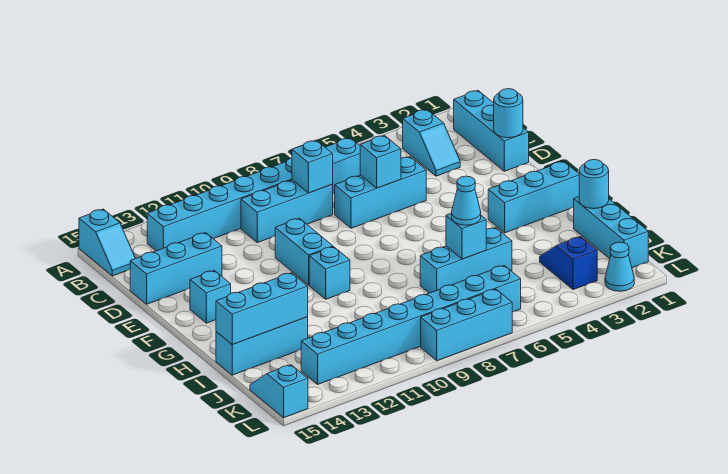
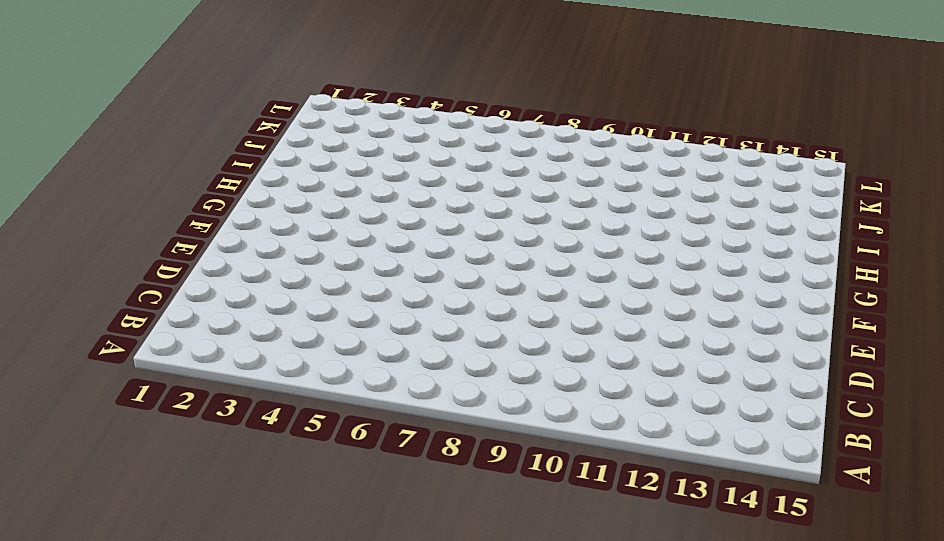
none -> cyan 1x2 slope [79,209,135,276]
none -> cyan 1x3 brick [454,91,529,171]
none -> cyan 1x2 slope [403,109,460,176]

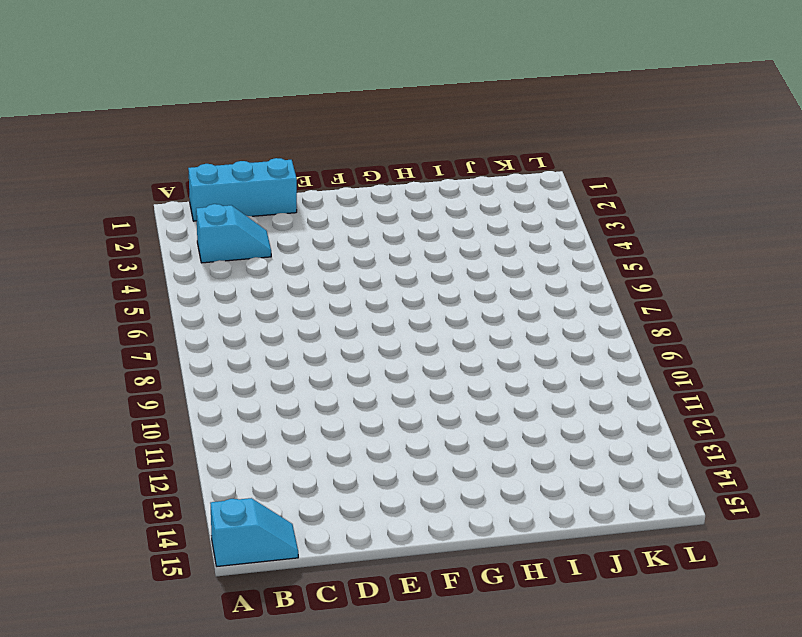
none -> cyan 1x8 brick [147,138,360,251]
none -> cyan 1x3 brick [241,180,333,243]
none -> cyan 1x3 brick [335,157,426,228]

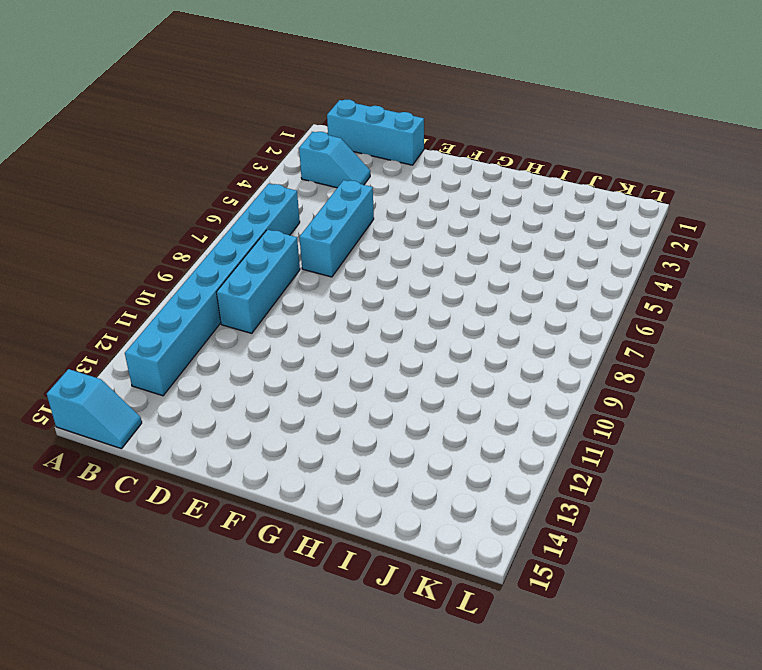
none -> cyan 1x3 brick [130,233,222,304]
none -> cyan 1x2 brick [275,218,333,285]
none -> cyan 1x1 brick [190,271,231,323]

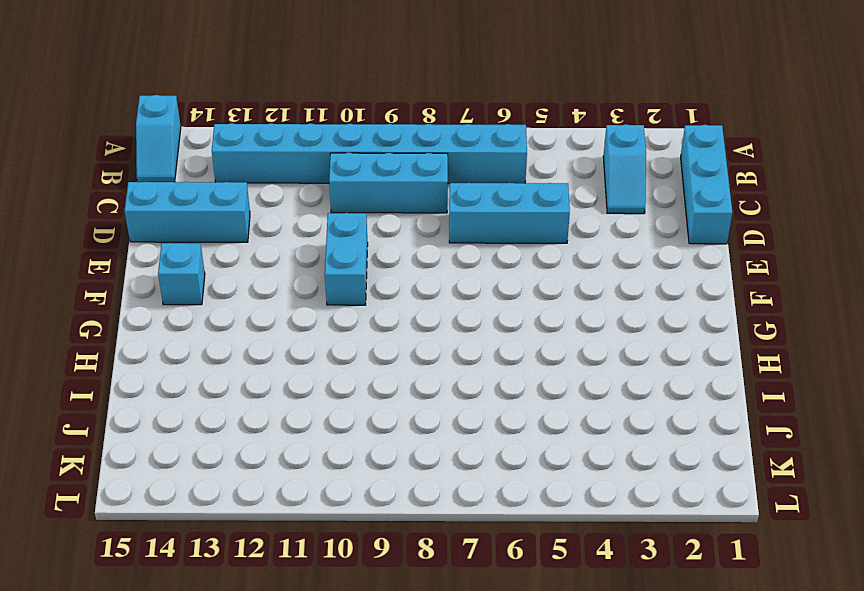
none -> cyan 1x3 brick [488,161,579,233]
none -> cyan 1x1 brick [309,247,350,299]
none -> cyan 1x3 brick [574,197,648,268]

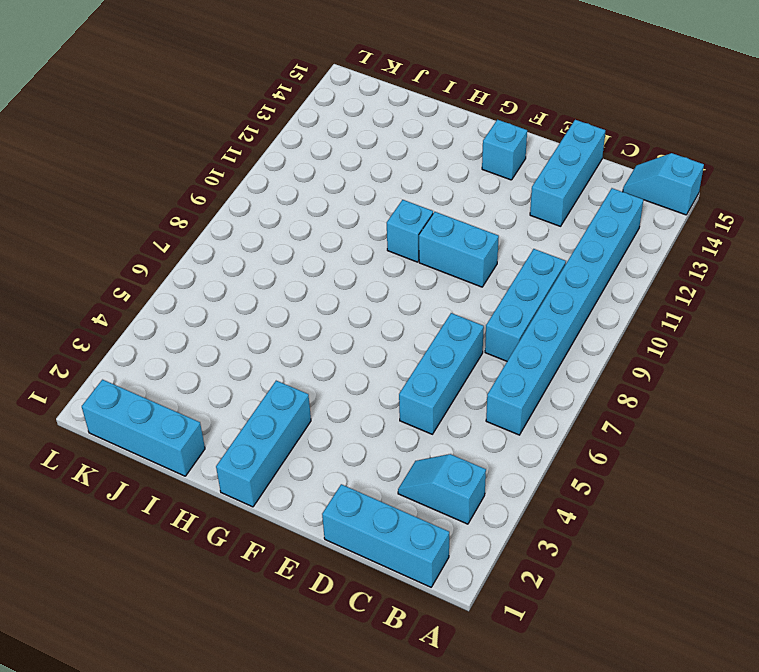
none -> cyan 1x3 brick [420,228,512,293]
none -> cyan 1x3 brick [216,317,308,375]
none -> blue 1x2 slope [540,237,597,290]

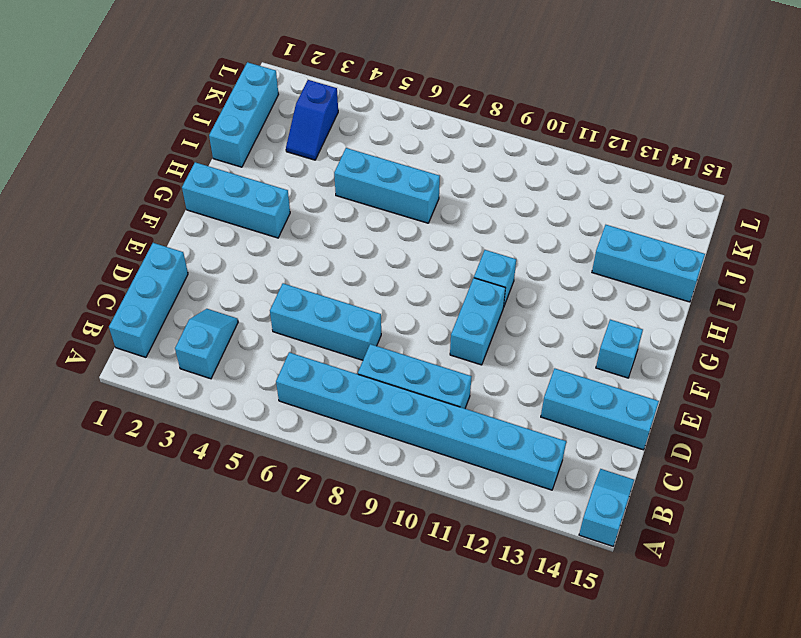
none -> cyan 1x8 brick [301,265,521,384]
none -> cyan 1x2 slope [250,365,308,418]
none -> cyan 1x1 cone [605,242,634,291]

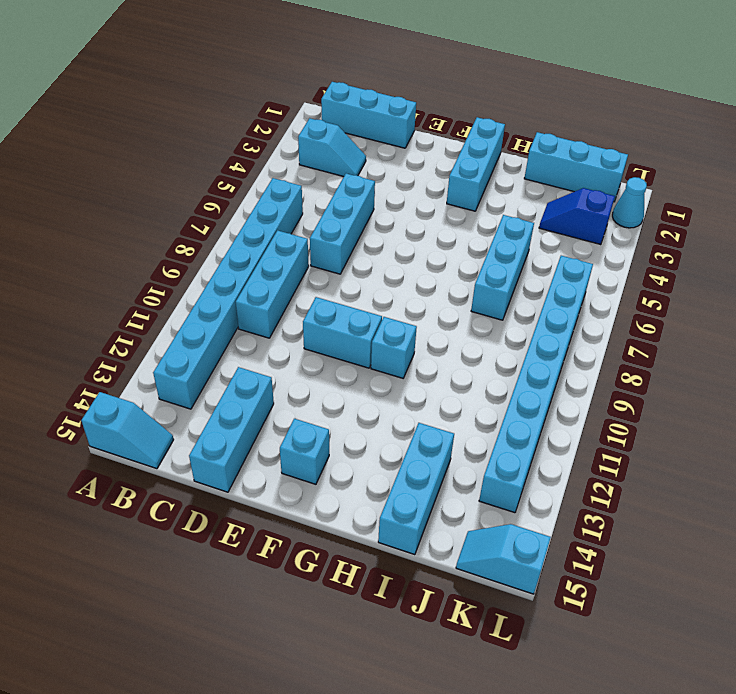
none -> cyan 1x3 brick [421,289,512,361]
none -> cyan 1x1 brick [292,140,333,193]
none -> cyan 1x1 round brick [494,89,523,138]

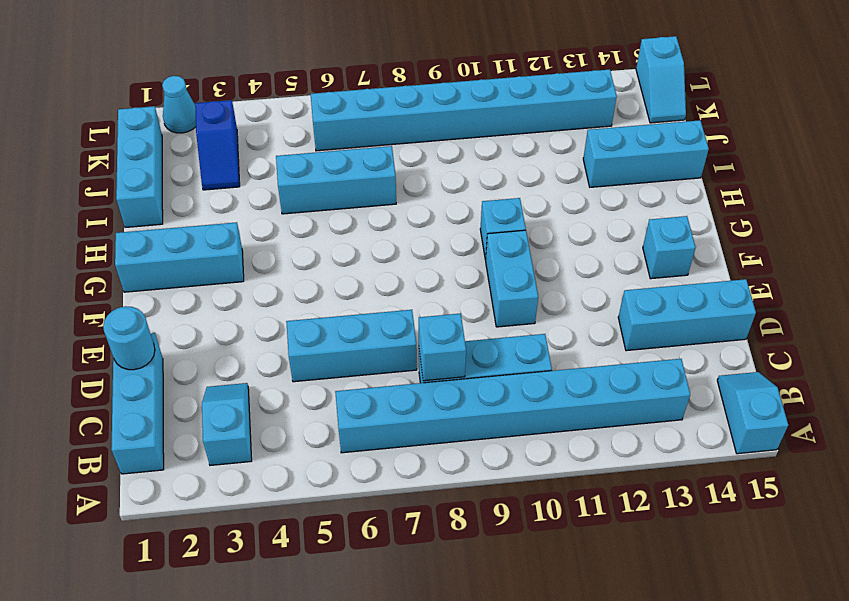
none -> cyan 1x3 brick [421,289,512,361]
none -> cyan 1x1 brick [360,136,401,188]
none -> cyan 1x1 round brick [579,160,609,209]

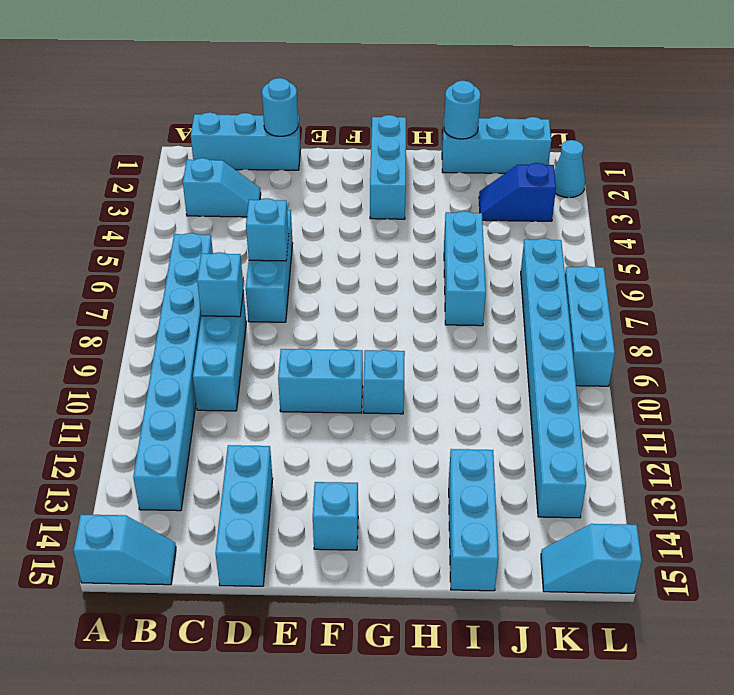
none -> cyan 1x1 brick [446,213,486,259]
none -> cyan 1x3 brick [216,273,308,345]
none -> cyan 1x1 cone [452,176,481,225]

